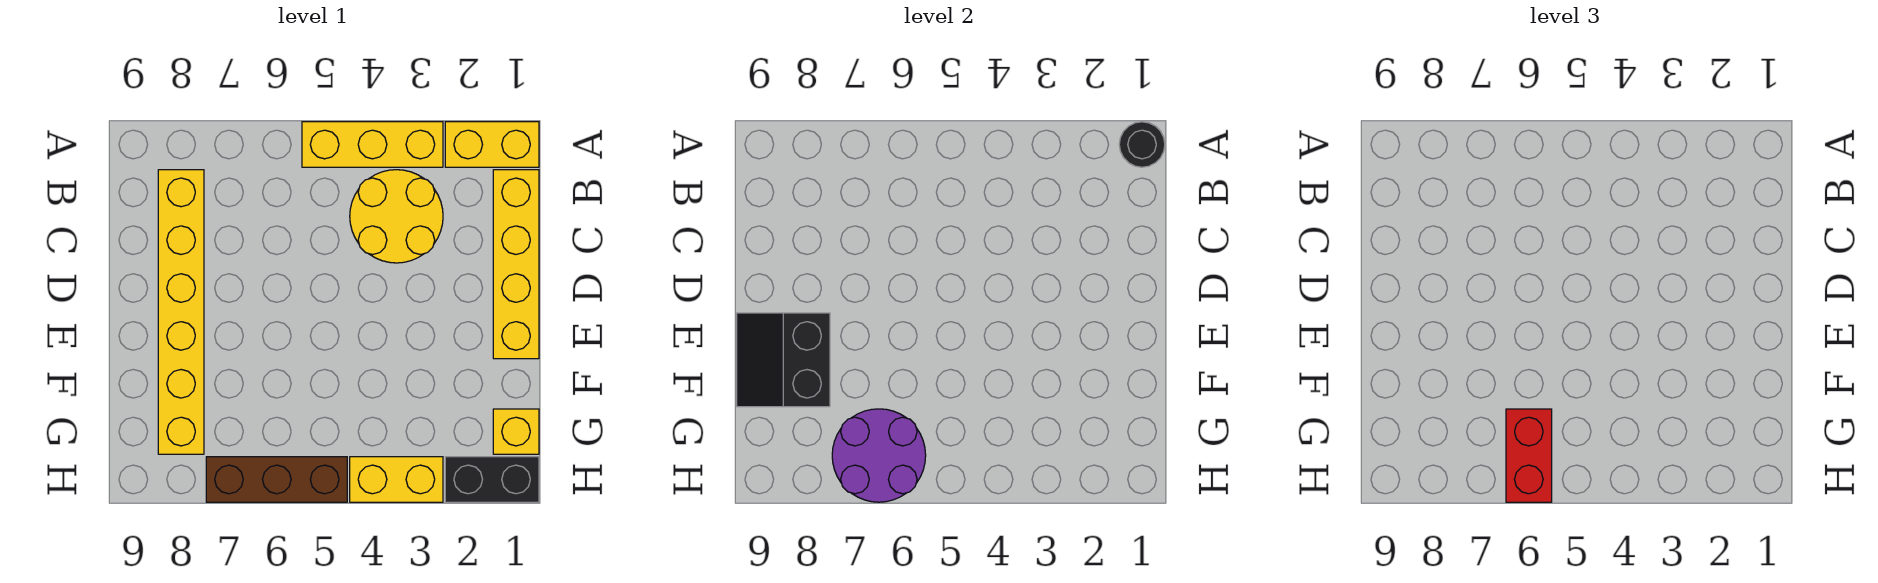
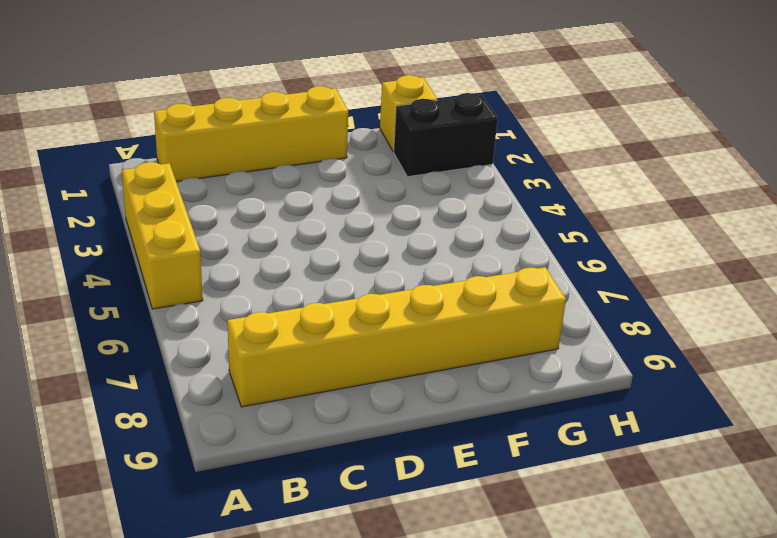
black 1x2 brick [394,93,498,177] -> black 1x2 brick turned to [445,457,539,502]
none -> yellow 1x2 brick [445,122,539,167]
none -> yellow 2x2 round brick [350,170,443,263]
none -> yellow 1x2 brick [350,457,443,502]

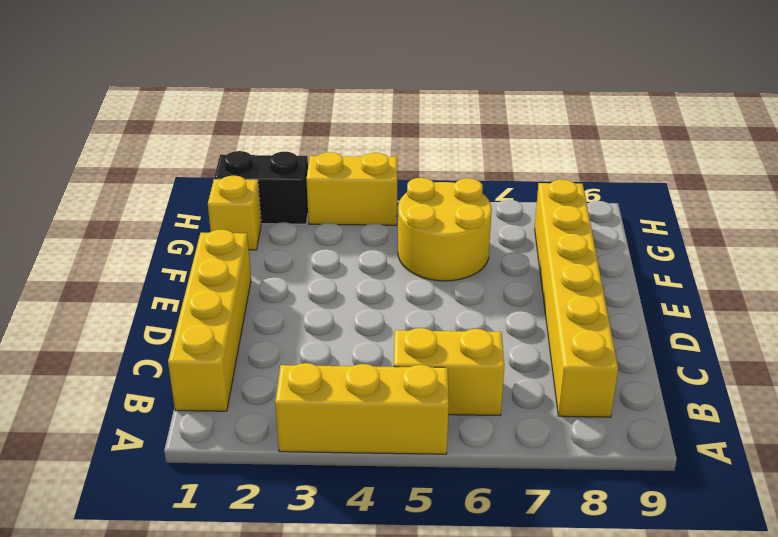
yellow 1x2 brick [394,328,504,416] -> yellow 1x2 brick moved to [445,122,539,167]
yellow 2x2 round brick [398,178,492,281] -> yellow 2x2 round brick moved to [350,170,443,263]
none -> brown 1x3 brick [206,457,347,502]
none -> black 1x1 round brick [1119,122,1165,167]
none -> black 2x2 slope [737,313,830,407]

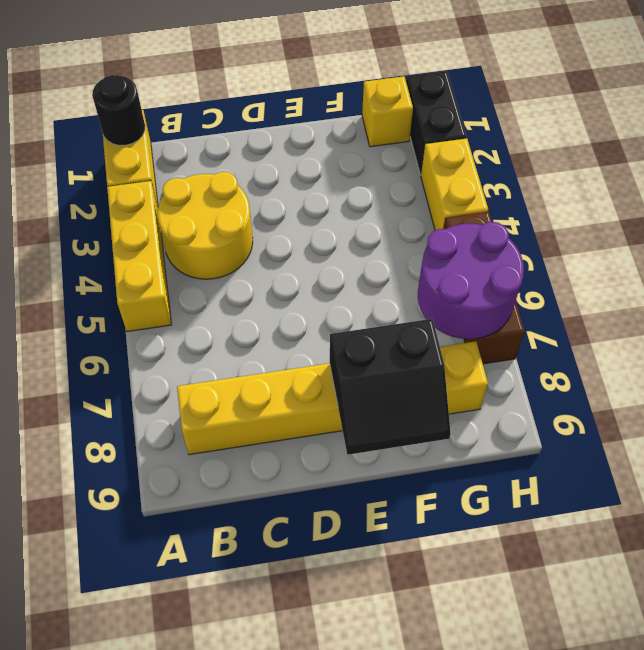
none -> yellow 1x4 brick [493,170,539,359]
none -> red 1x2 brick [1506,409,1552,502]

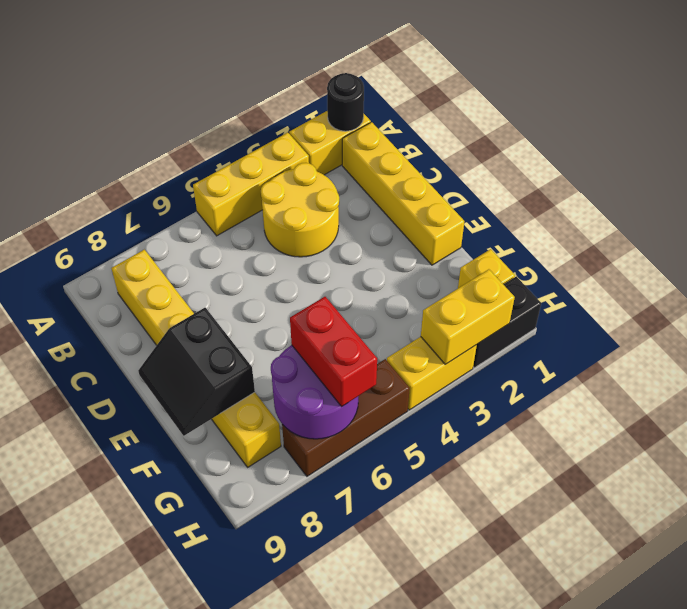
yellow 1x2 brick [421,269,515,364] -> none

